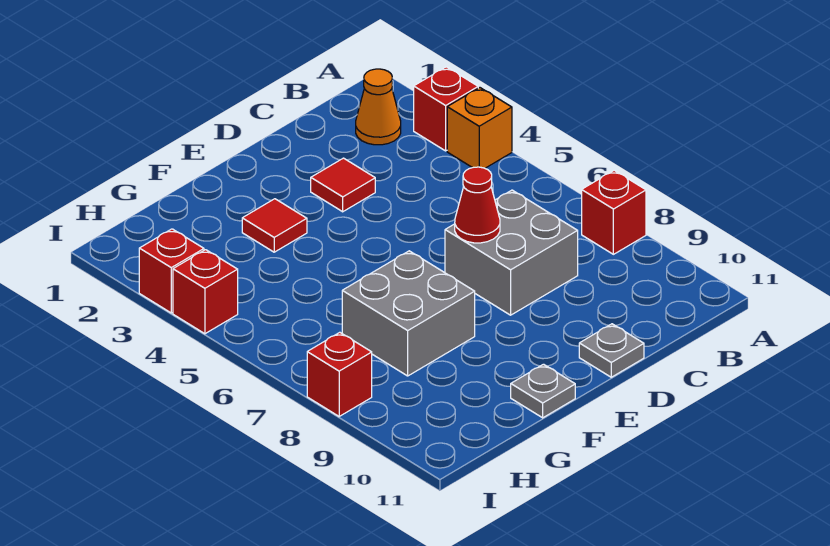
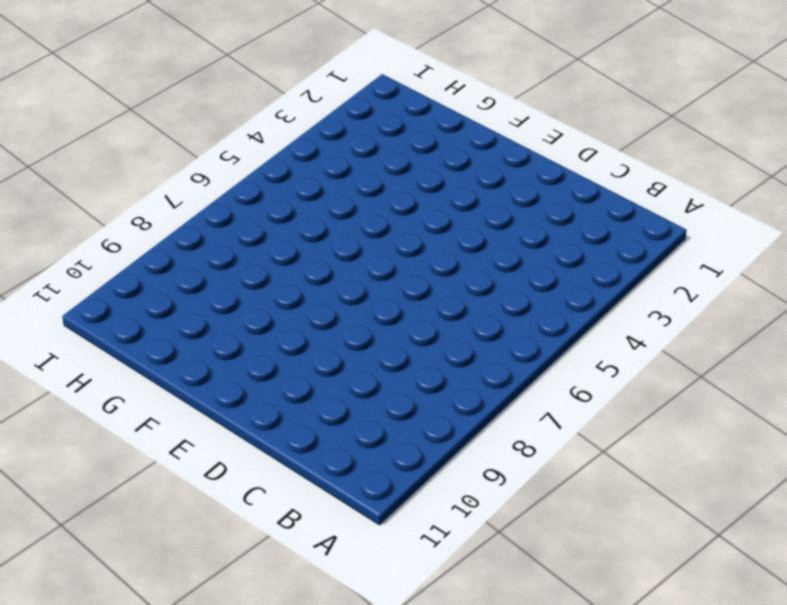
none -> red 1x1 brick [414,67,478,151]
none -> orange 1x1 brick [447,88,512,168]
none -> red 1x1 brick [582,170,646,254]

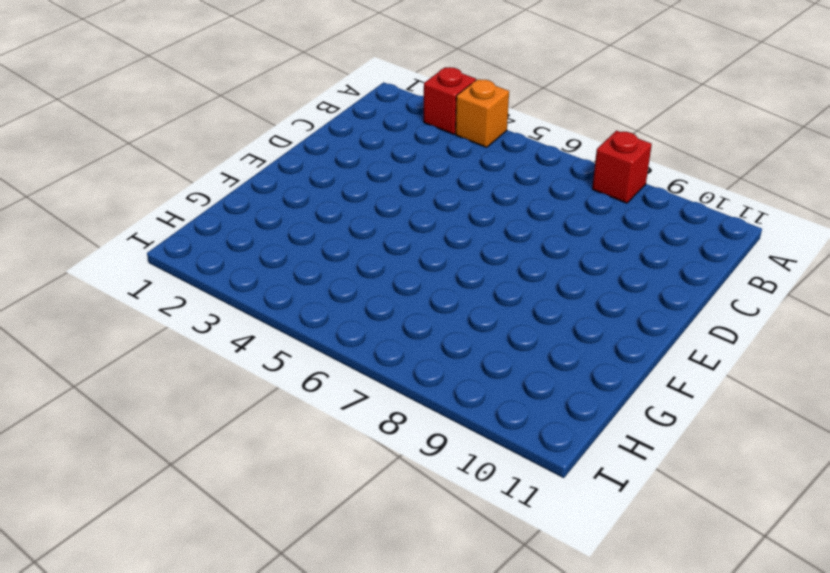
none -> orange 1x1 cone [356,69,401,145]
none -> grey 2x2 brick [445,190,578,315]
none -> red 1x1 tile [311,158,375,212]

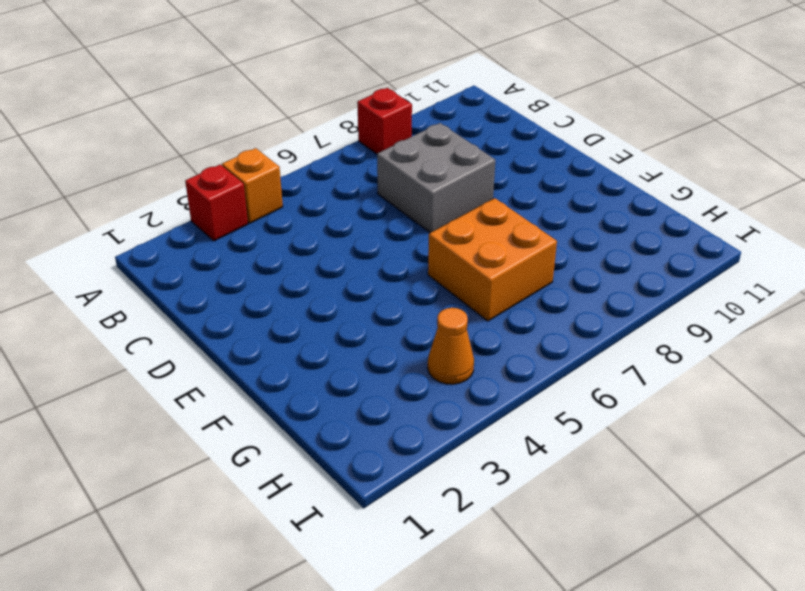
orange 2x2 brick [428,198,557,321] -> grey 2x2 brick [342,251,475,376]
orange 1x1 cone [428,308,474,384] -> orange 1x1 cone moved to [356,69,401,145]
none -> red 1x1 tile [311,158,375,212]
none -> grey 1x1 plate [579,324,644,377]
none -> red 1x1 tile [242,199,307,252]

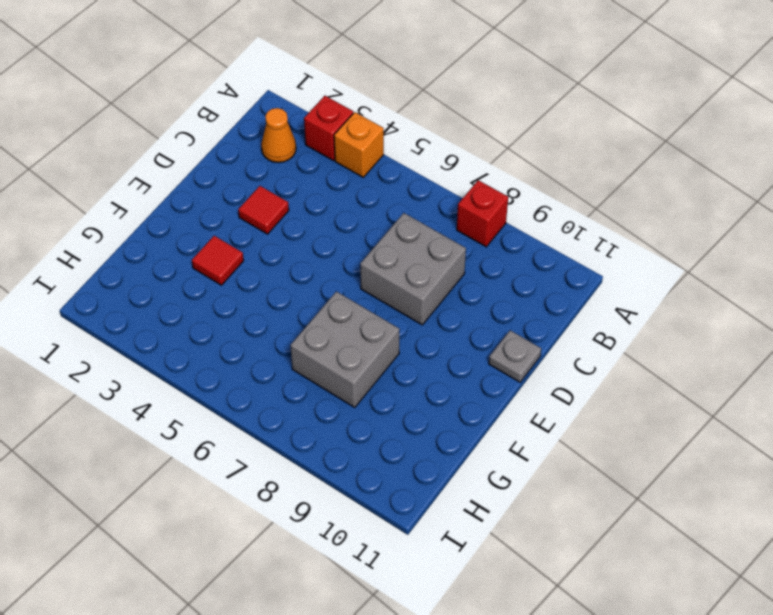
none -> grey 1x1 plate [511,364,575,418]
none -> red 1x1 brick [139,229,204,313]
none -> red 1x1 brick [173,250,238,334]

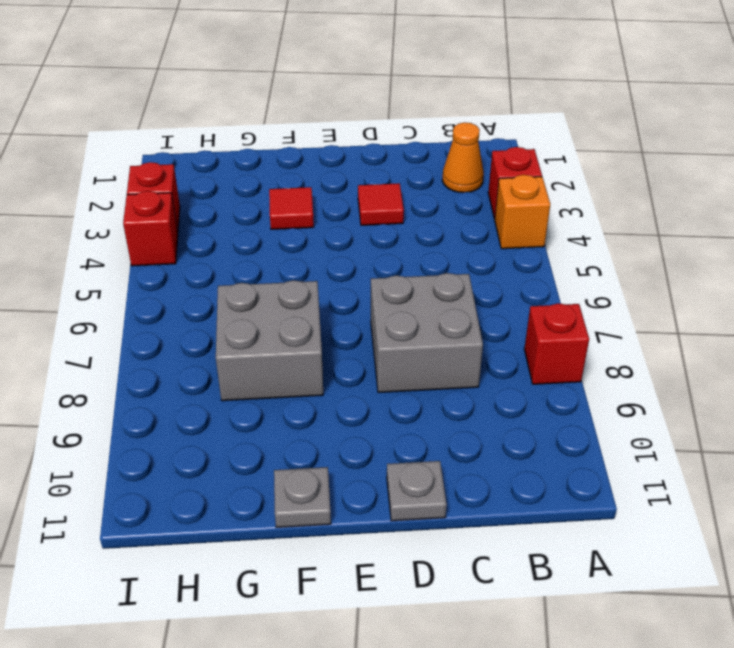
none -> red 1x1 brick [307,332,372,416]
none -> red 1x1 cone [455,167,500,243]

